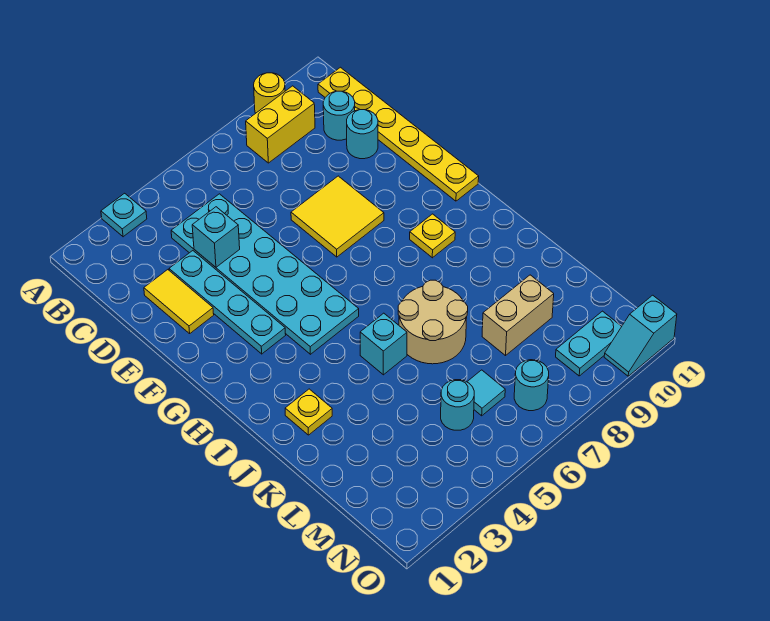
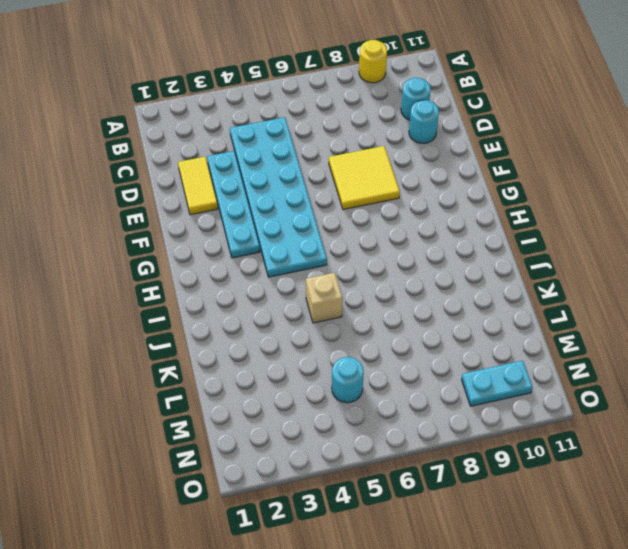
tan 1x1 brick [306,273,343,323] -> cyan 1x1 brick [360,313,407,375]
none -> cyan 1x1 plate [101,193,147,237]
none -> yellow 1x2 brick [246,86,315,163]
none -> yellow 1x6 plate [318,67,479,201]

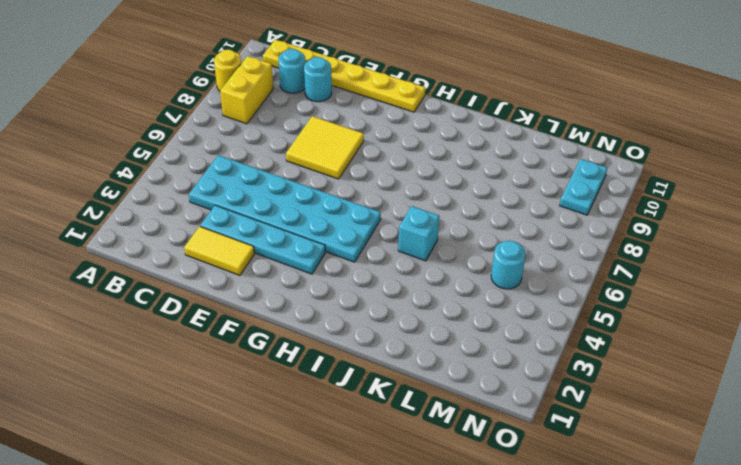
none -> cyan 1x1 plate [101,193,147,237]
none -> yellow 1x1 plate [410,214,455,258]
none -> yellow 1x1 plate [285,389,332,435]

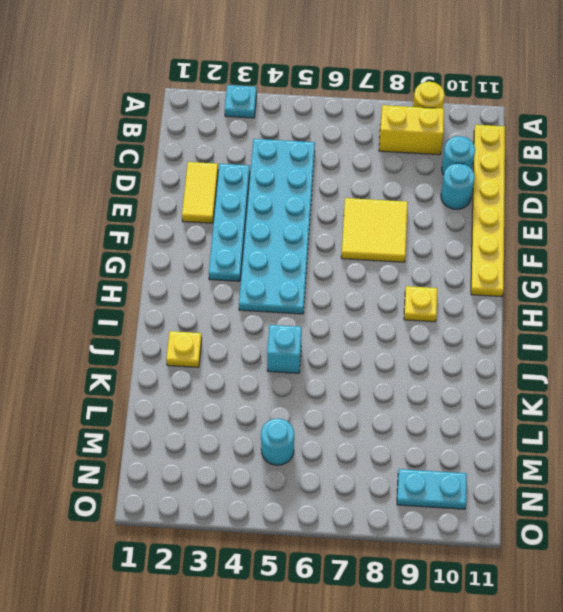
none -> tan 2x2 round brick [398,280,468,364]
none -> tan 1x2 brick [482,275,554,356]
none -> cyan 1x1 tile [467,370,505,416]

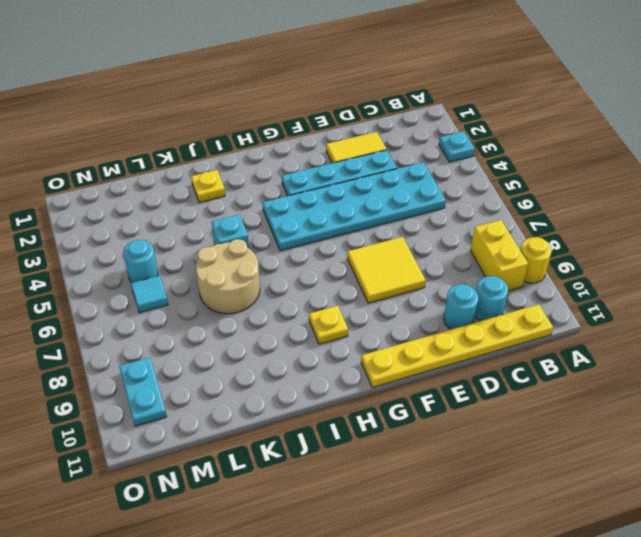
none -> tan 1x2 brick [482,275,554,356]
none -> cyan 1x1 round brick [514,360,549,411]
none -> cyan 1x2 slope [604,295,677,376]

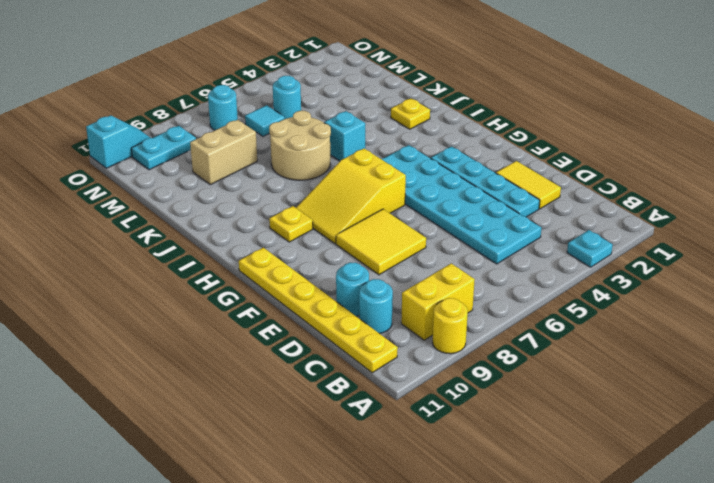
yellow 2x3 slope [296,149,406,244] -> none
none -> cyan 1x1 brick [192,207,240,267]

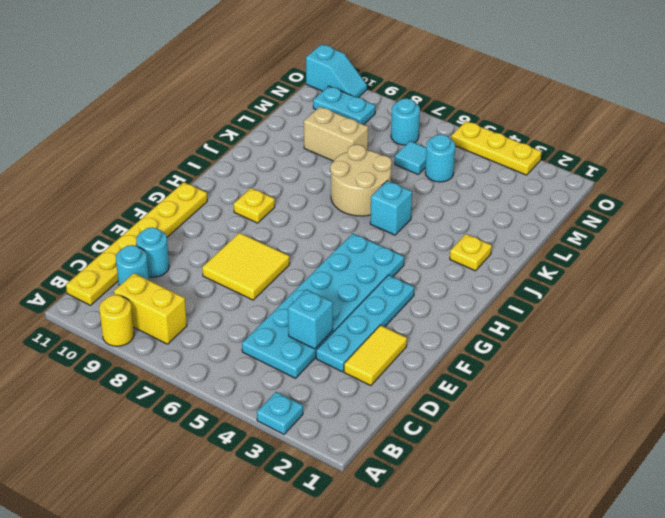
yellow 1x3 plate [451,121,541,175] -> none

